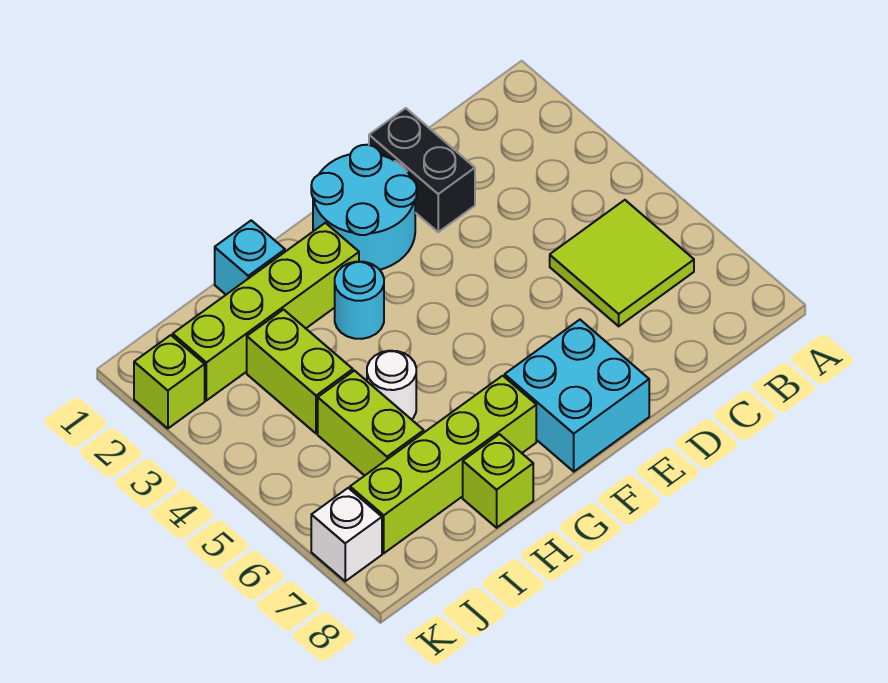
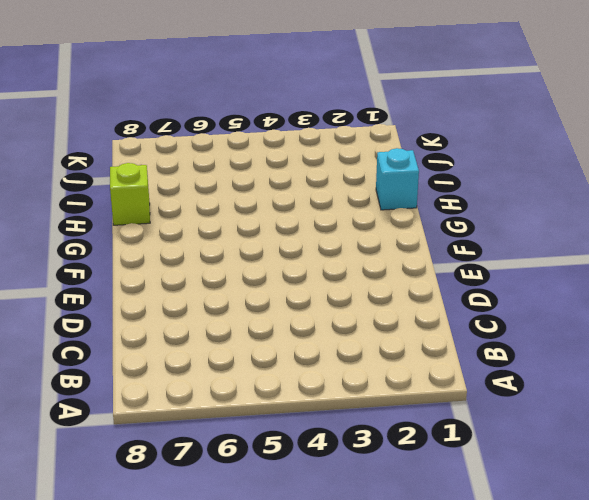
none -> lime 2x2 tile [550,200,694,326]
none -> black 1x2 brick [369,108,475,232]
none -> cyan 2x2 round brick [311,145,417,270]

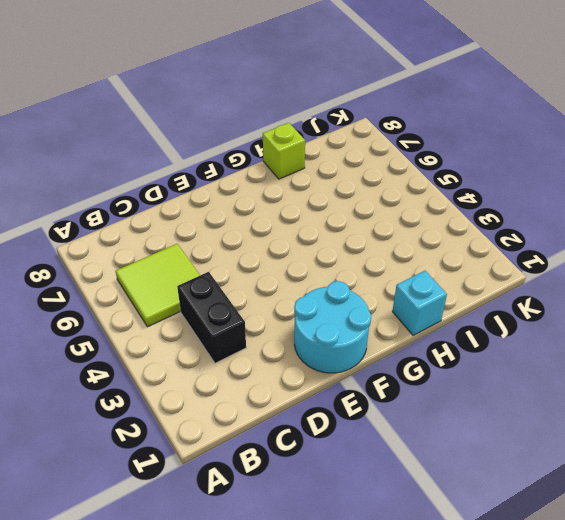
black 1x2 brick [177,272,246,363] -> black 1x2 brick moved to [369,108,475,232]
none -> cyan 2x2 brick [505,320,649,472]
none -> lime 1x4 brick [173,223,359,401]
none -> cyan 1x1 round brick [335,262,384,339]

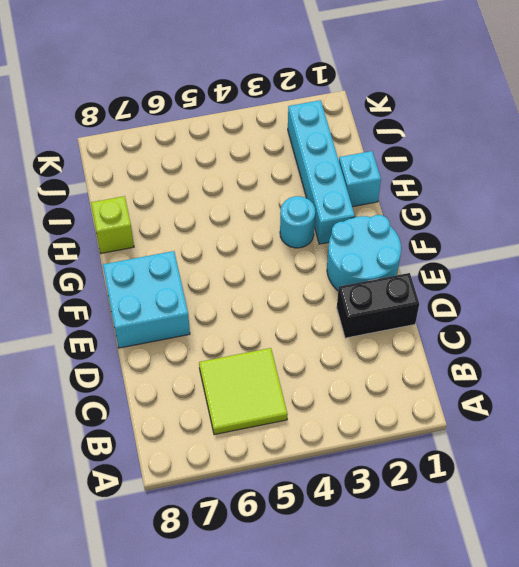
cyan 1x4 brick [288,100,355,244] -> lime 1x4 brick [173,223,359,401]
none -> lime 1x4 brick [350,376,536,553]
none -> white 1x1 round brick [367,351,416,420]
none -> lime 1x2 brick [247,310,353,433]

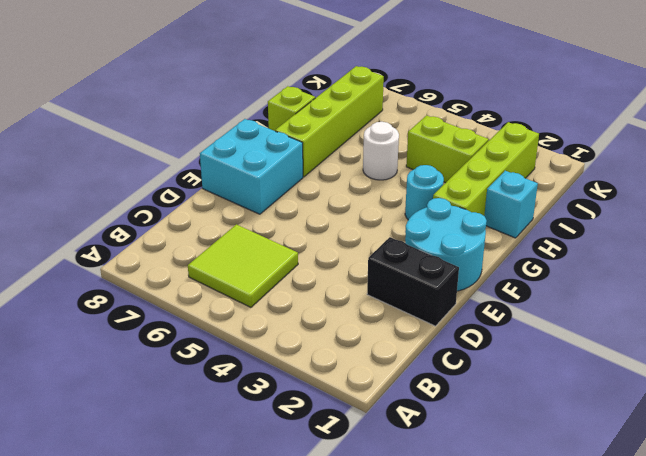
none -> lime 1x2 brick [318,371,424,476]
none -> lime 1x1 brick [134,335,205,429]
none -> white 1x1 brick [311,488,382,581]

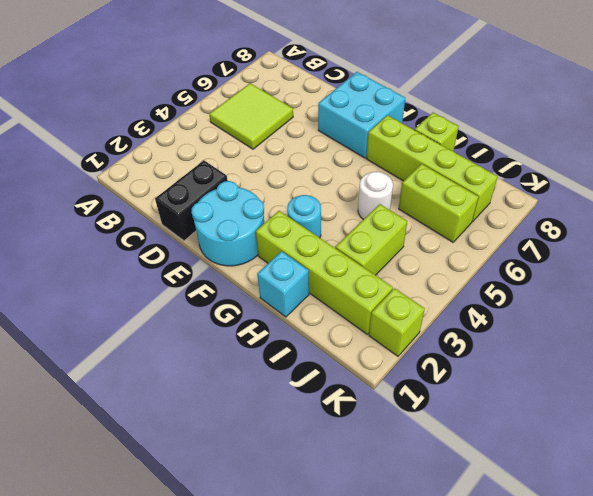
lime 1x2 brick [399,164,478,242] -> lime 1x2 brick turned to [318,371,424,476]
none -> white 1x1 brick [311,488,382,581]

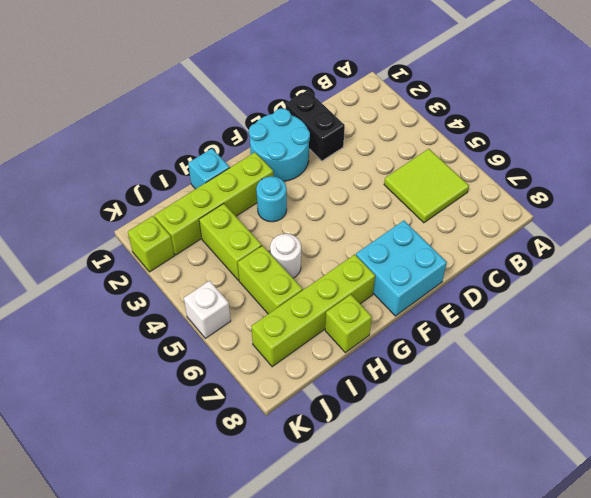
white 1x1 brick [184,281,231,338] -> white 1x1 brick moved to [311,488,382,581]

